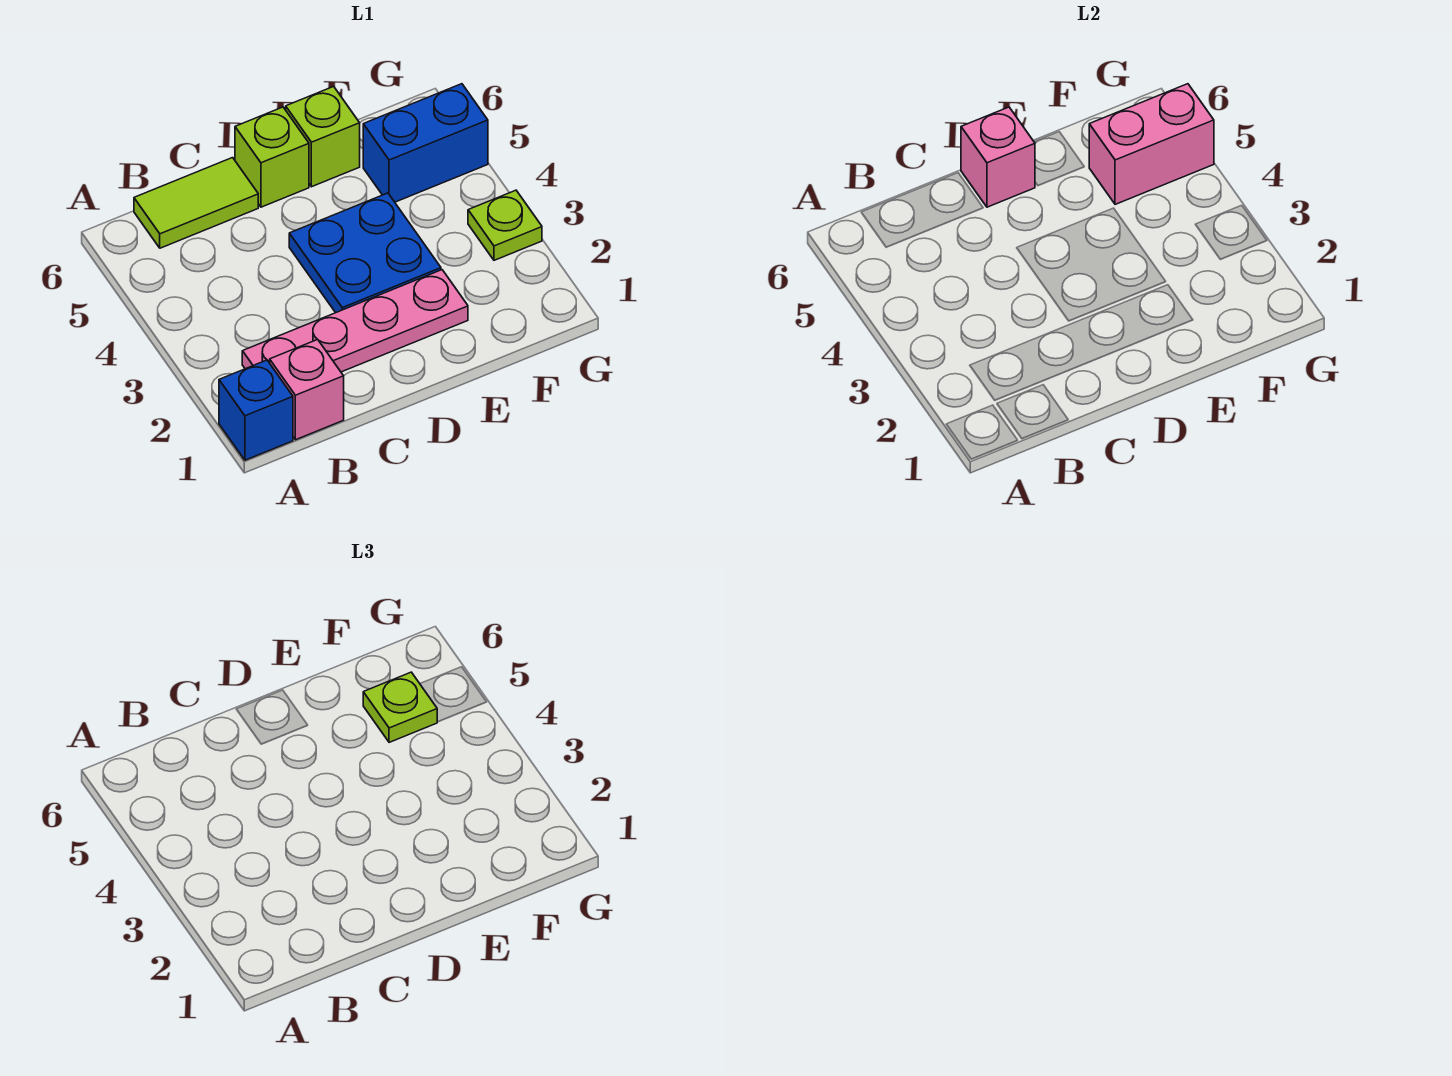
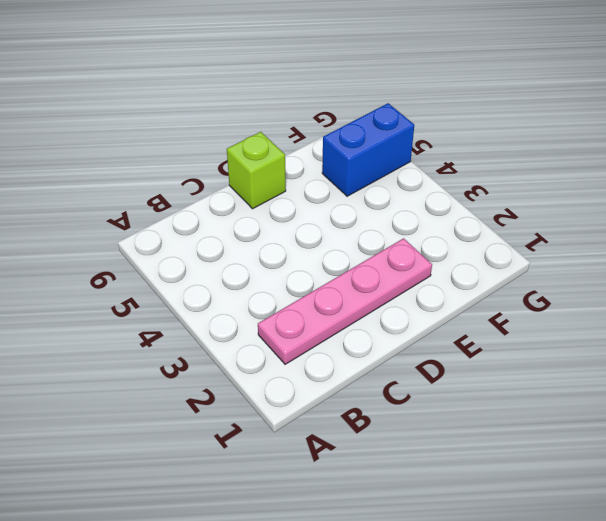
none -> blue 1x1 brick [219,360,293,460]
none -> pink 1x1 brick [270,340,344,440]
none -> lime 1x2 tile [134,158,258,248]

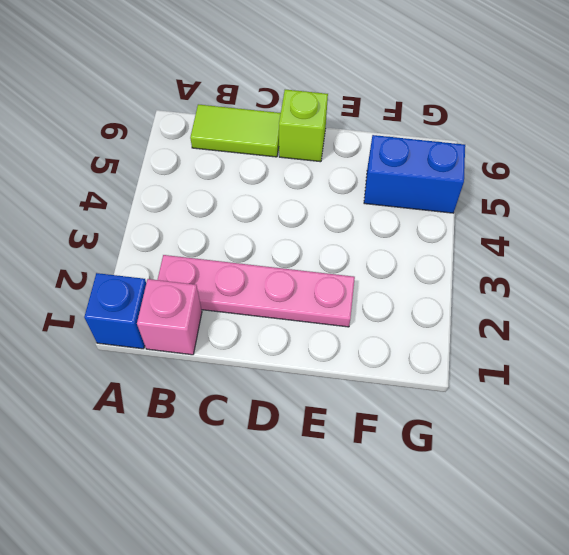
none -> blue 2x2 plate [289,193,441,313]
none -> lime 1x1 brick [286,86,360,187]
none -> lime 1x1 plate [468,190,542,260]

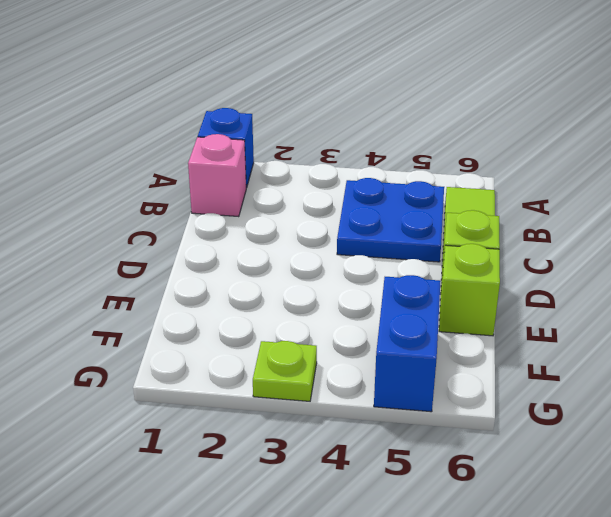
blue 2x2 plate [337,178,444,262] -> blue 2x2 plate moved to [289,193,441,313]
none -> pink 1x4 plate [242,270,468,372]
none -> pink 1x1 brick [961,107,1035,207]
none -> pink 1x2 brick [1089,84,1214,204]

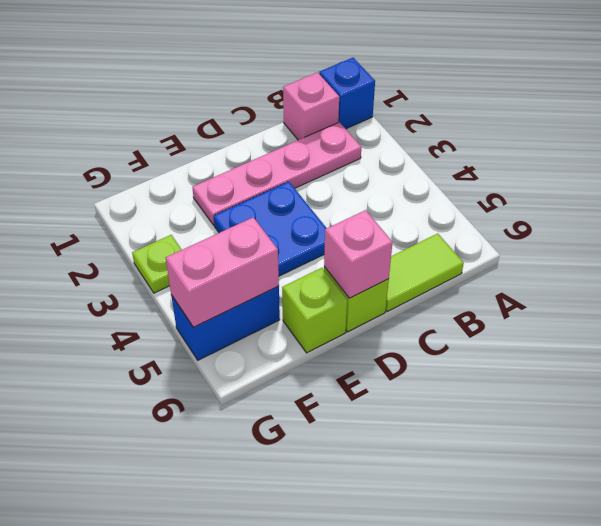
none -> lime 1x1 plate [363,672,437,742]

